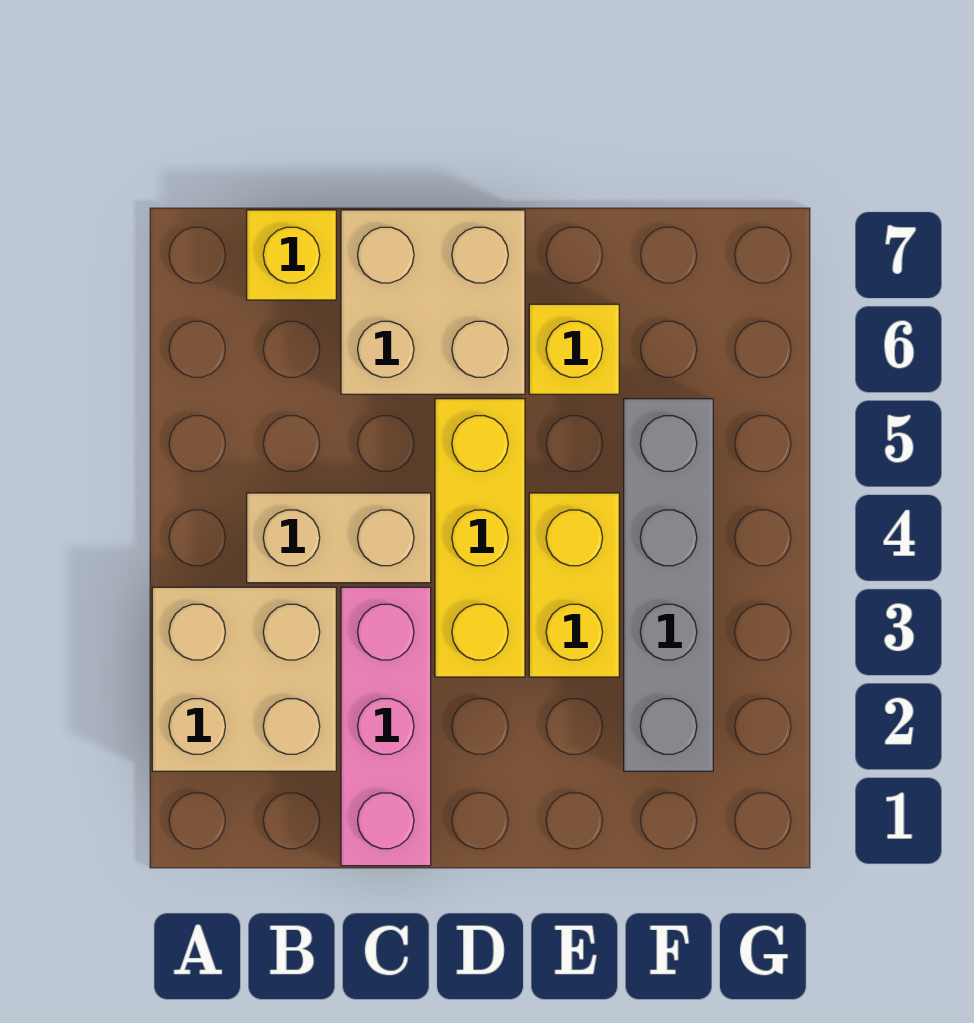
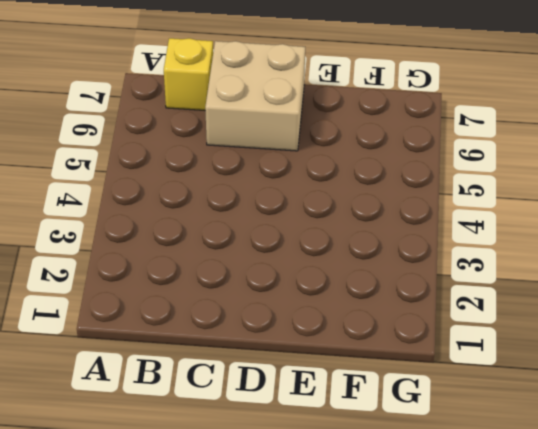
none -> tan 2x2 brick [152,587,336,771]
none -> tan 1x2 brick [247,493,431,583]

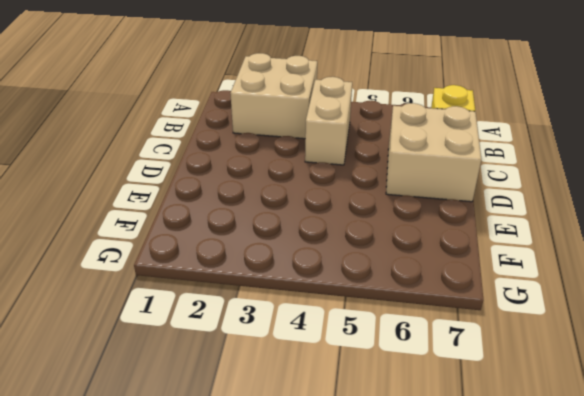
none -> pink 1x3 brick [341,587,431,866]
none -> yellow 1x3 brick [435,399,525,677]

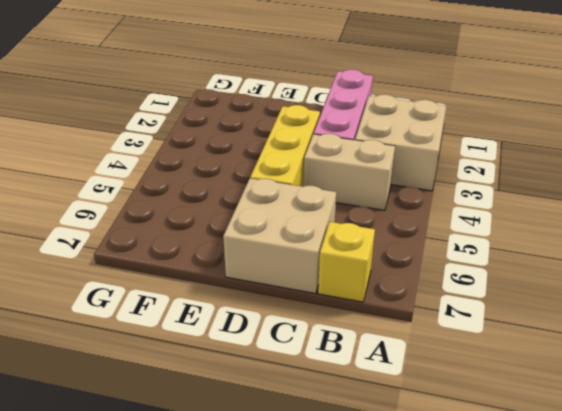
none -> yellow 1x2 brick [529,493,619,677]
none -> yellow 1x1 brick [529,304,619,394]

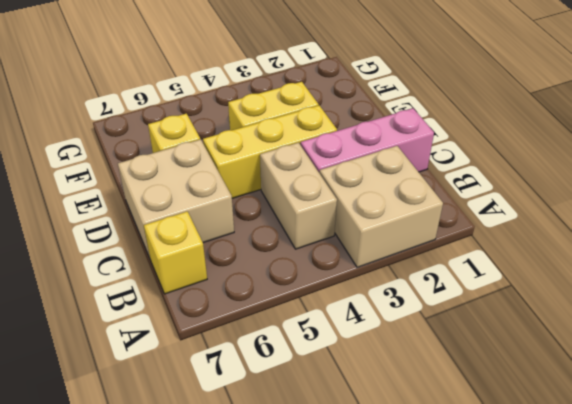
none -> grey 1x4 brick [624,399,713,771]

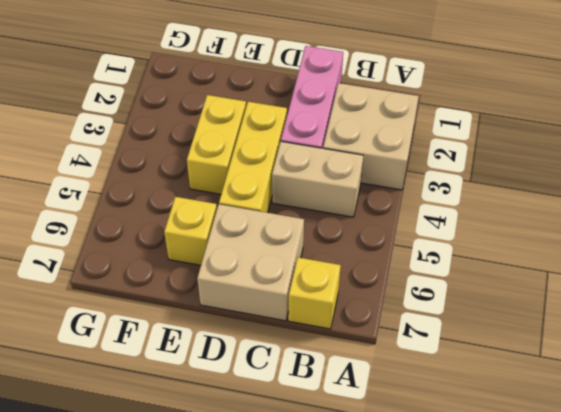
none -> grey 1x4 brick [624,399,713,771]

